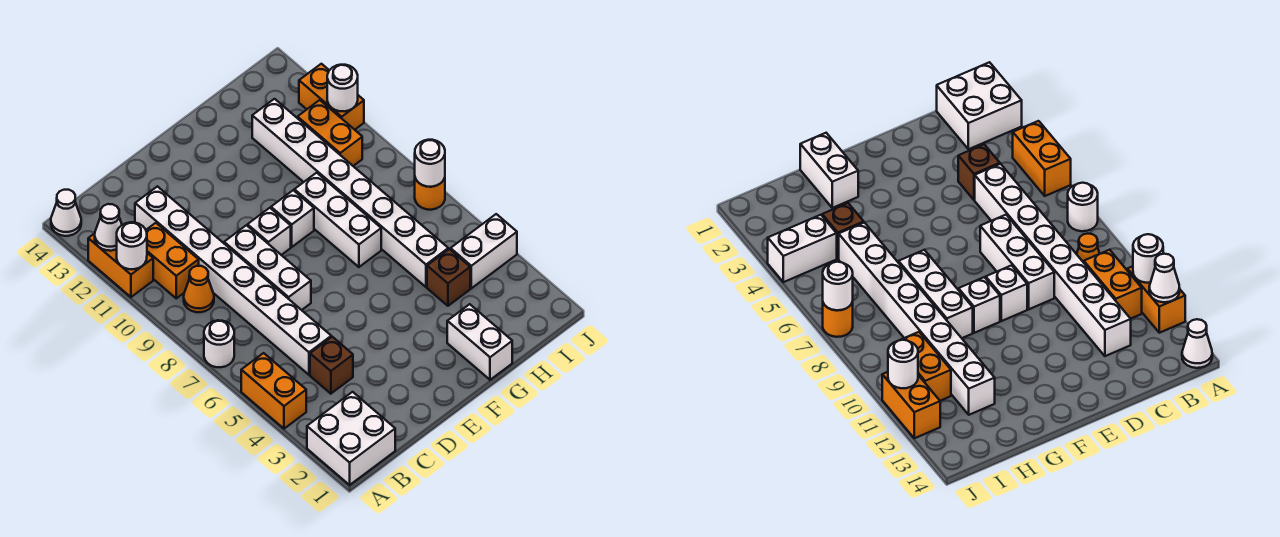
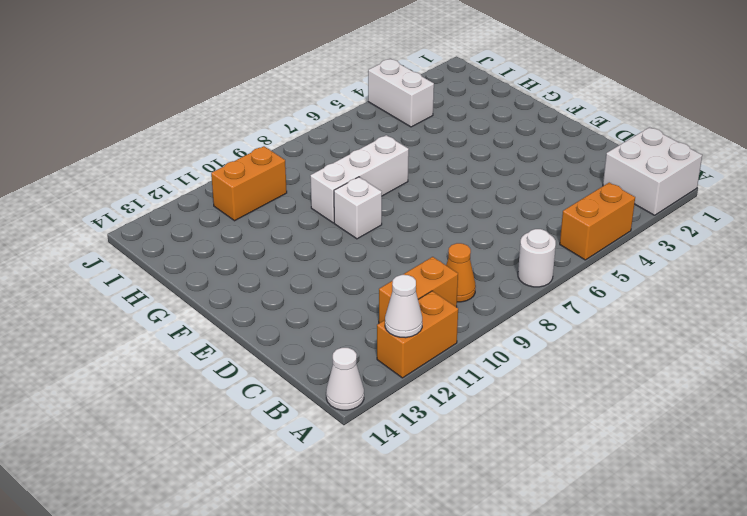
none -> brown 1x1 brick [310,337,353,394]
none -> white 1x8 brick [135,186,331,375]
none -> white 1x3 brick [224,225,311,310]

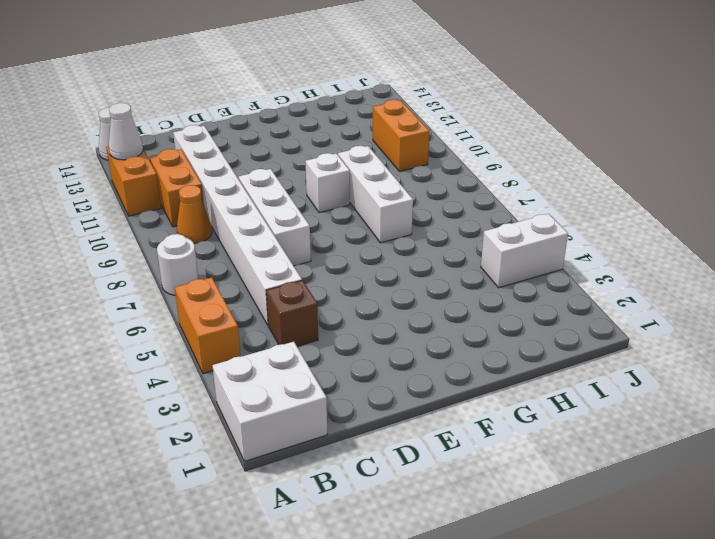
none -> white 1x1 brick [248,208,291,255]
none -> white 1x2 brick [447,304,512,380]
none -> brown 1x1 brick [427,249,470,306]

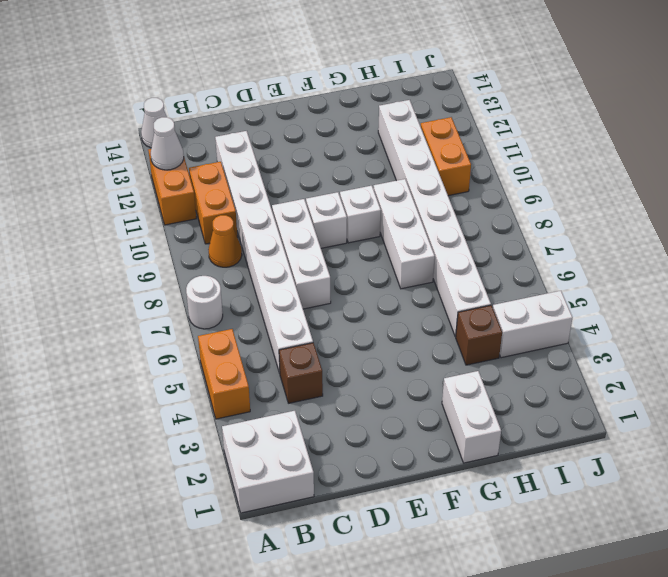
none -> orange 1x1 round brick [415,178,445,210]
none -> orange 1x2 brick [299,64,364,130]
none -> white 1x1 round brick [117,222,147,269]

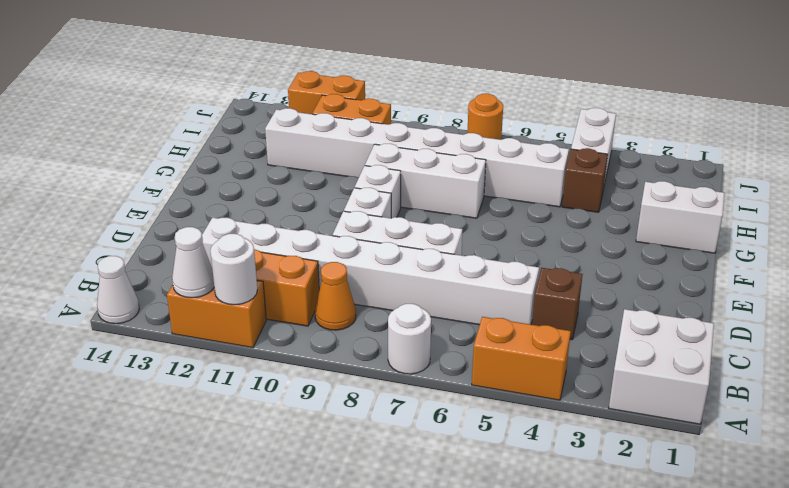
none -> white 1x1 round brick [415,140,445,187]
none -> white 1x1 round brick [327,65,358,111]

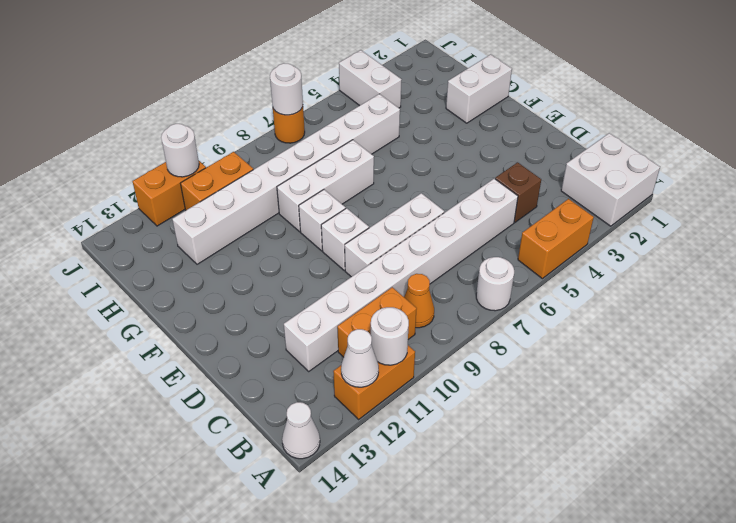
none -> brown 1x1 brick [427,249,470,306]

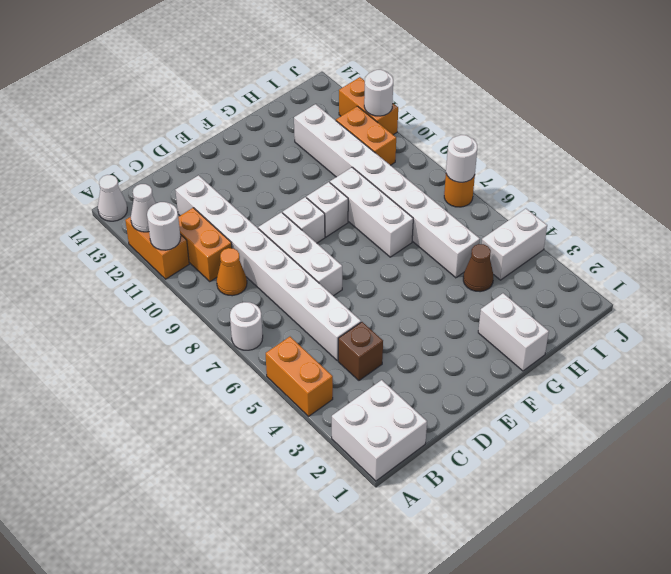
brown 1x1 cone [463,244,493,292] -> brown 1x1 brick [427,249,470,306]

